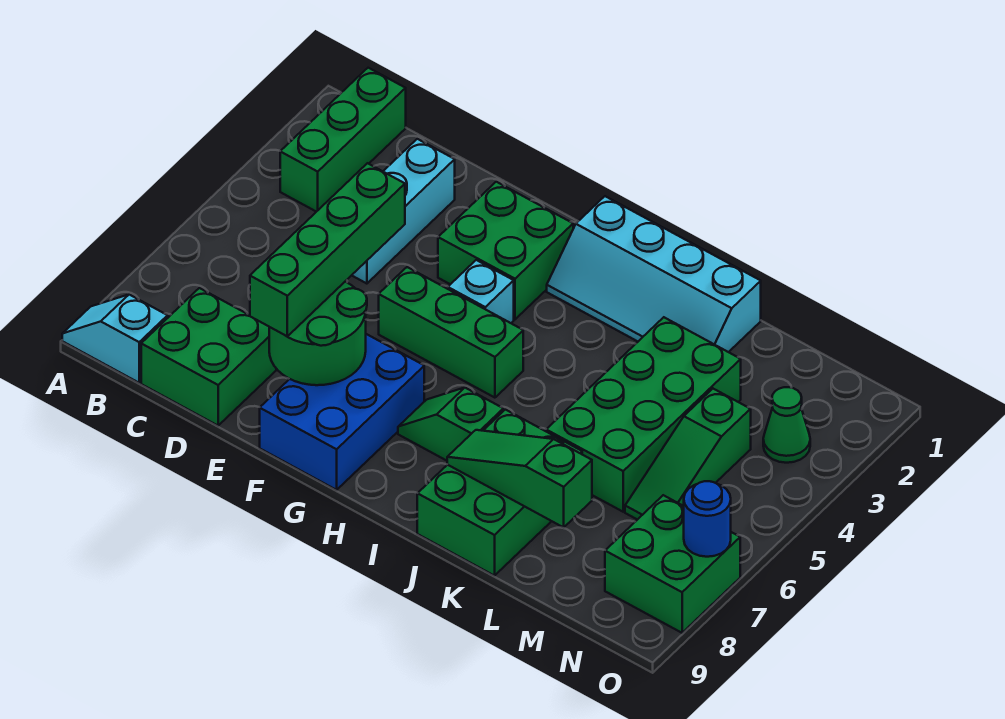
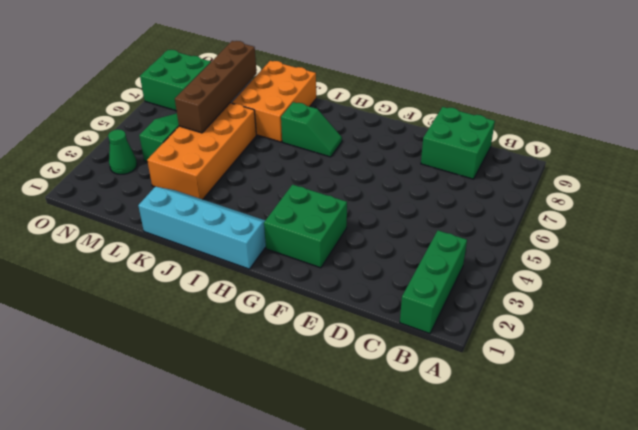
orange 2x3 brick [232,61,316,142] -> green 2x3 brick [417,410,582,576]
orange 2x4 brick [147,103,256,199] -> green 2x4 brick [546,317,741,512]
brown 1x4 brick [175,41,257,133] -> green 1x3 slope [447,430,592,527]
none -> cyan 1x2 slope [62,295,168,383]
none -> cyan 1x3 brick [352,139,455,284]
none -> green 1x3 brick [379,267,523,398]

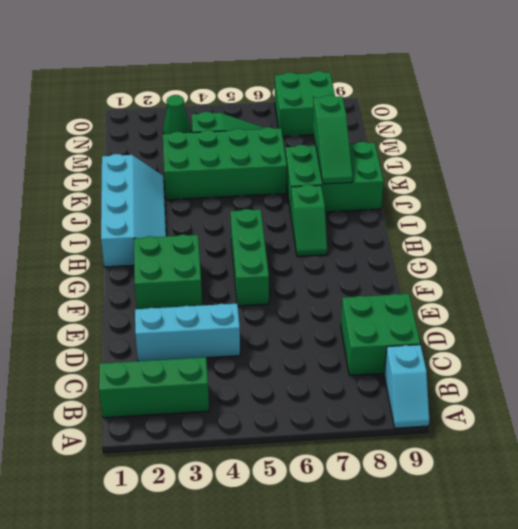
none -> blue 2x3 brick [260,334,424,490]
none -> cyan 1x1 brick [448,260,514,323]
none -> green 2x2 round brick [269,282,367,385]

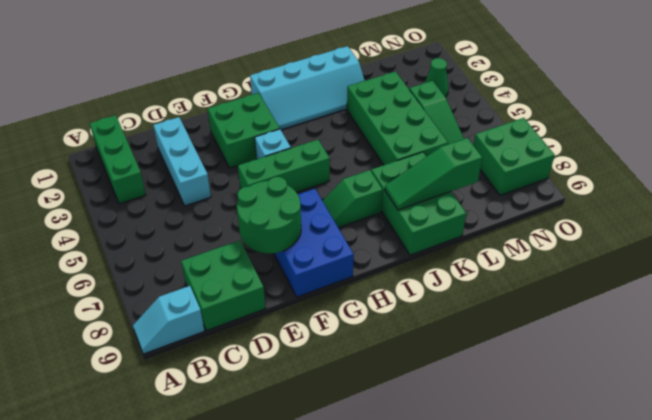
none -> blue 1x1 round brick [684,481,731,557]
none -> green 1x4 brick [250,163,405,336]

